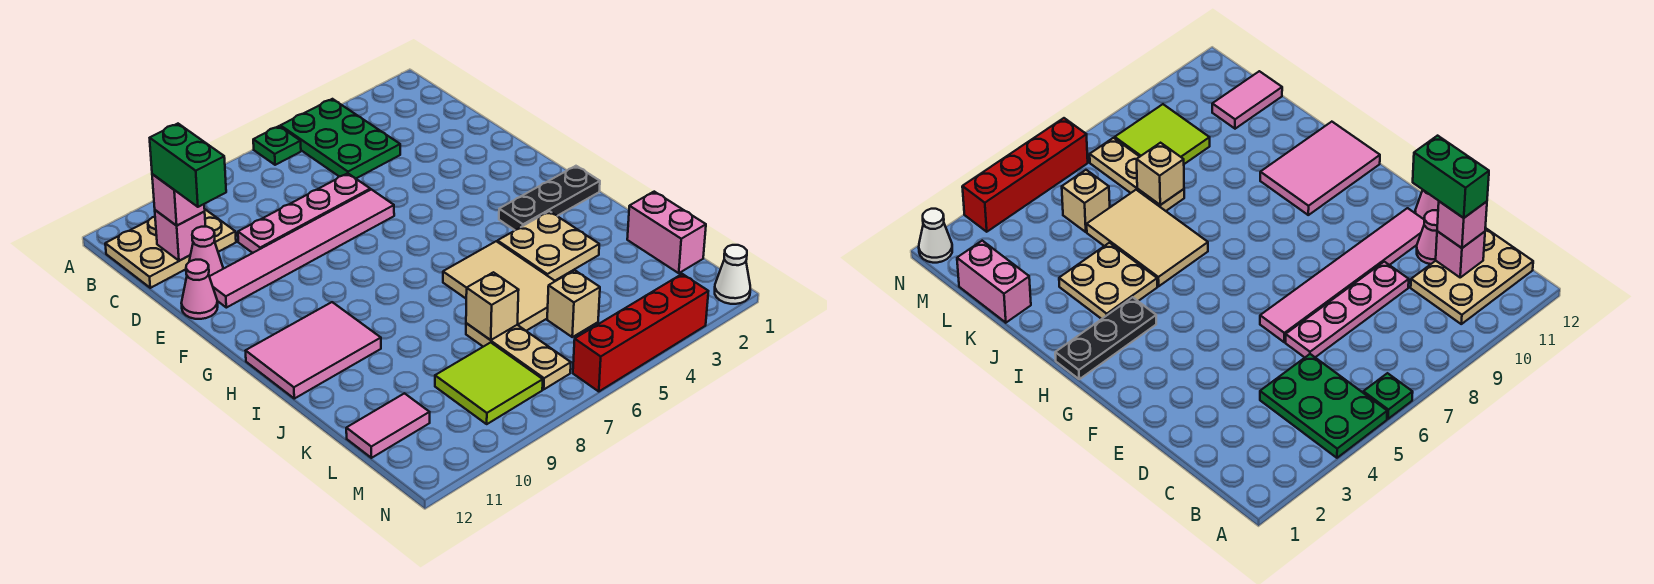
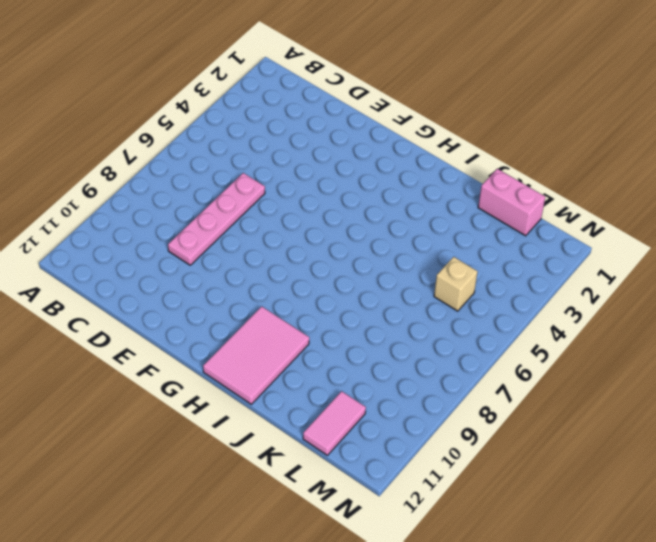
none -> green 2x3 plate [280,99,400,178]
none -> green 1x1 plate [253,126,301,165]
none -> tan 2x3 plate [105,209,236,288]

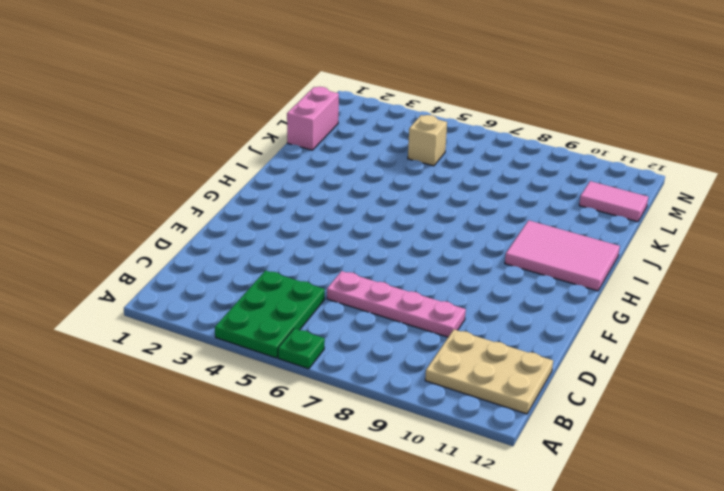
none -> pink 1x1 cone [189,227,223,276]
none -> pink 1x6 tile [209,189,394,308]
none -> pink 1x1 cone [182,260,218,319]

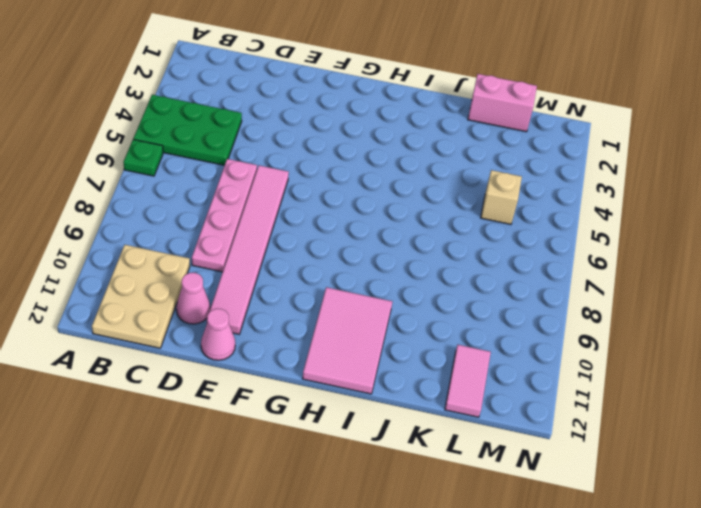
none -> black 1x3 plate [499,166,600,230]
none -> tan 2x2 plate [498,211,599,281]
none -> tan 2x3 tile [443,241,555,331]

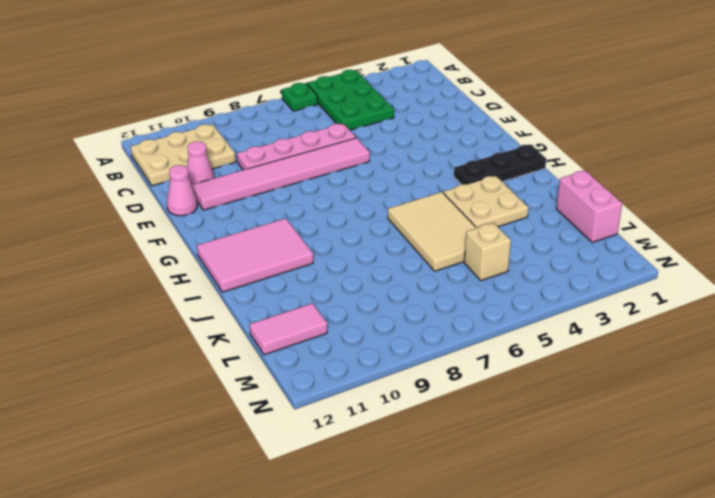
none -> tan 1x3 plate [466,323,571,389]
none -> lime 2x2 tile [435,342,543,424]
none -> white 1x1 cone [715,245,750,304]

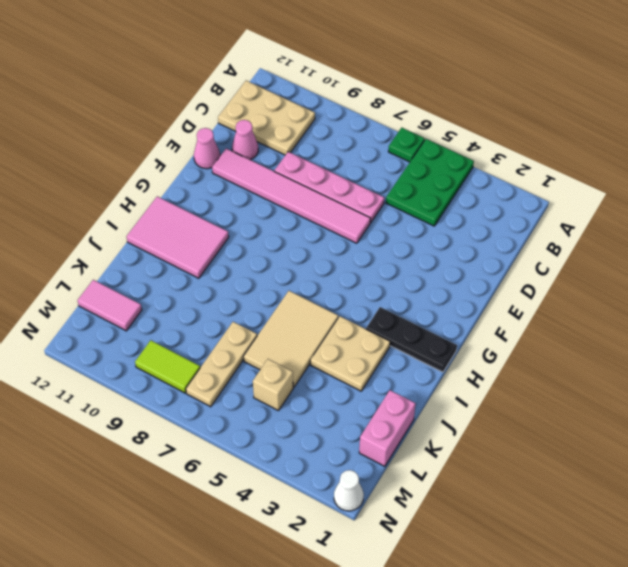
lime 1x2 tile [135,340,200,393] -> lime 2x2 tile [435,342,543,424]
none -> red 1x4 brick [573,274,708,392]
none -> pink 1x1 brick [155,210,206,261]
none -> tan 1x1 brick [466,272,519,340]

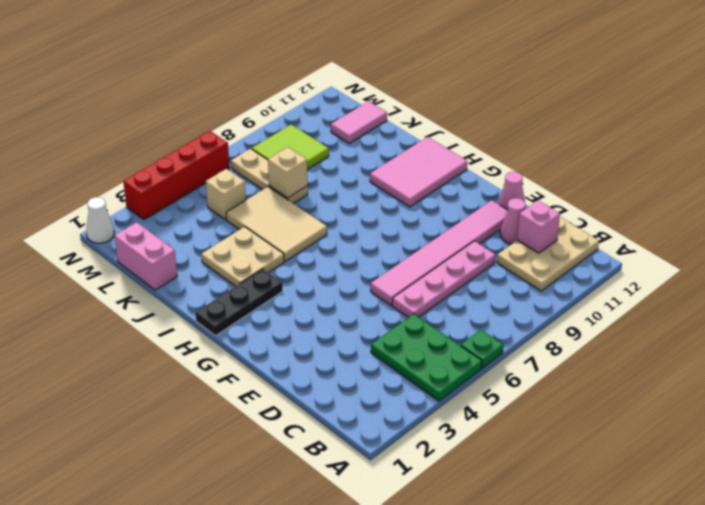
none -> pink 1x1 brick [152,174,205,226]
none -> green 1x2 brick [150,124,226,207]

